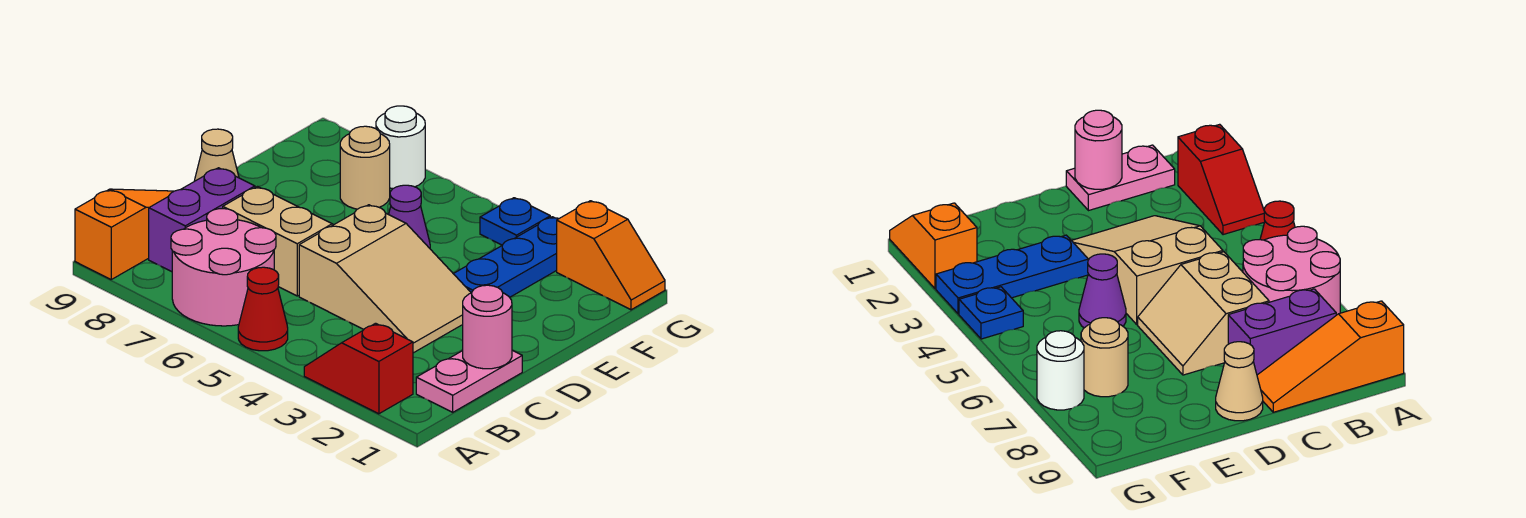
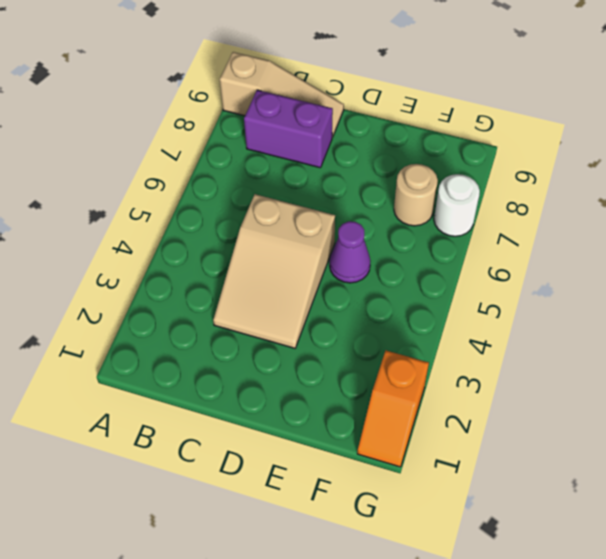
tan 1x3 slope [220,52,344,138] -> orange 1x3 slope [75,189,174,279]
none -> red 1x2 slope [304,323,413,414]
none -> red 1x1 cone [238,267,288,351]
none -> pink 2x2 round brick [171,209,276,326]

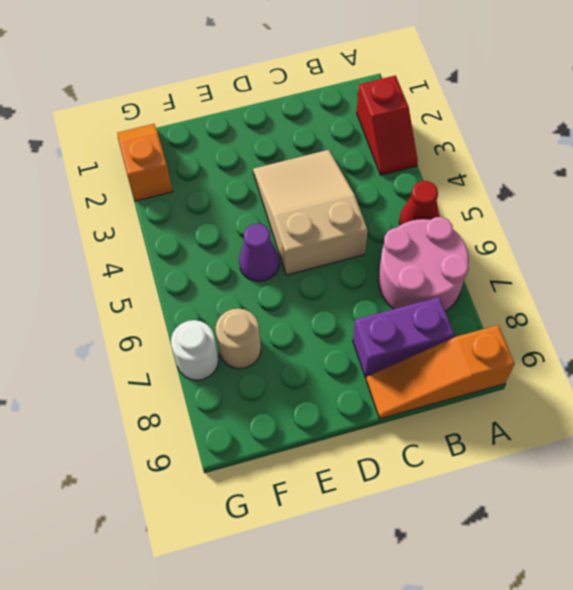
none -> pink 1x2 plate [416,350,522,412]
none -> tan 2x2 slope [223,187,333,296]
none -> tan 1x1 cone [195,129,239,181]

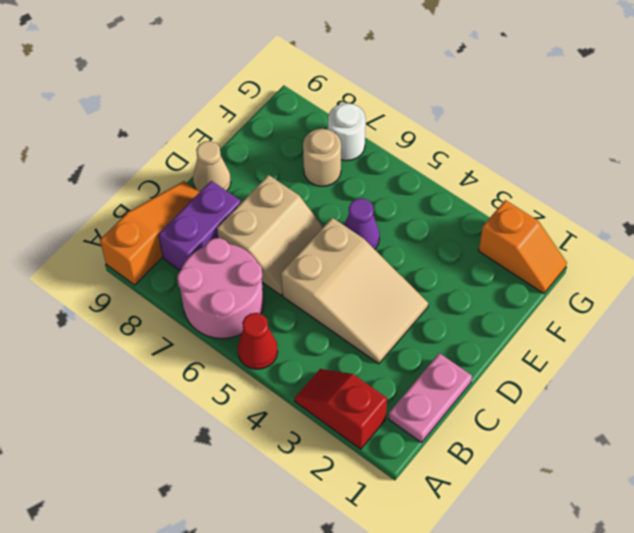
tan 2x2 slope [217,175,323,295] -> tan 2x2 slope turned to [223,187,333,296]
none -> blue 1x3 plate [454,217,559,297]
none -> blue 1x1 plate [480,198,550,245]
none -> pink 1x1 round brick [463,285,512,369]

